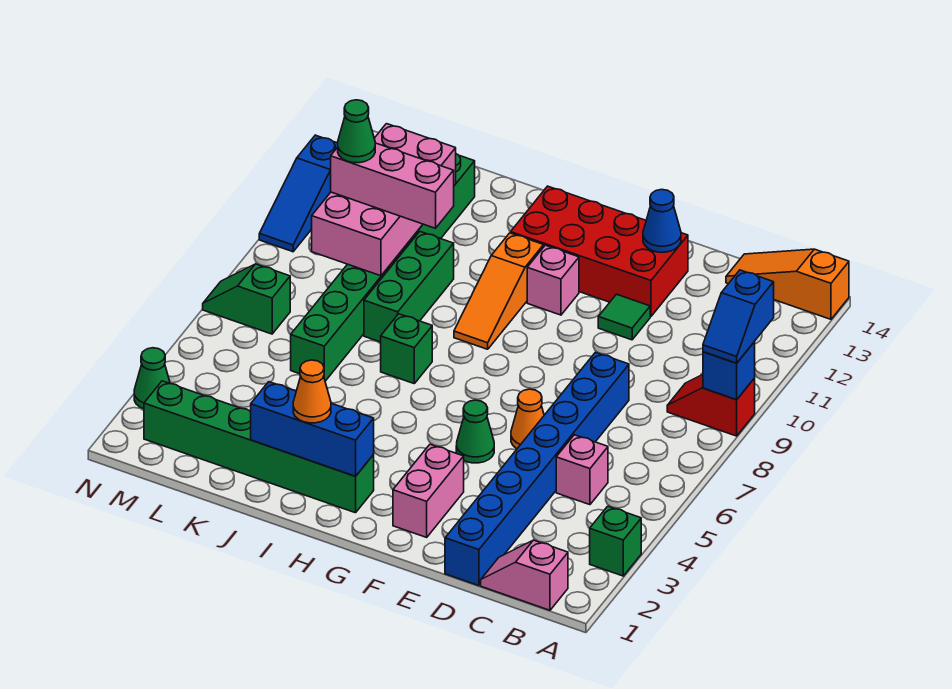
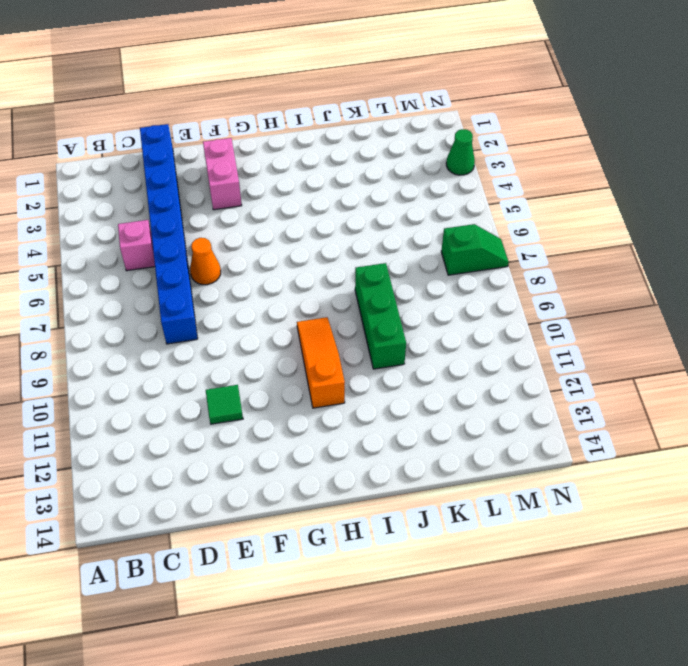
none -> green 1x1 brick [590,506,641,576]
none -> red 1x2 slope [667,375,755,436]
none -> orange 1x3 slope [726,249,849,319]

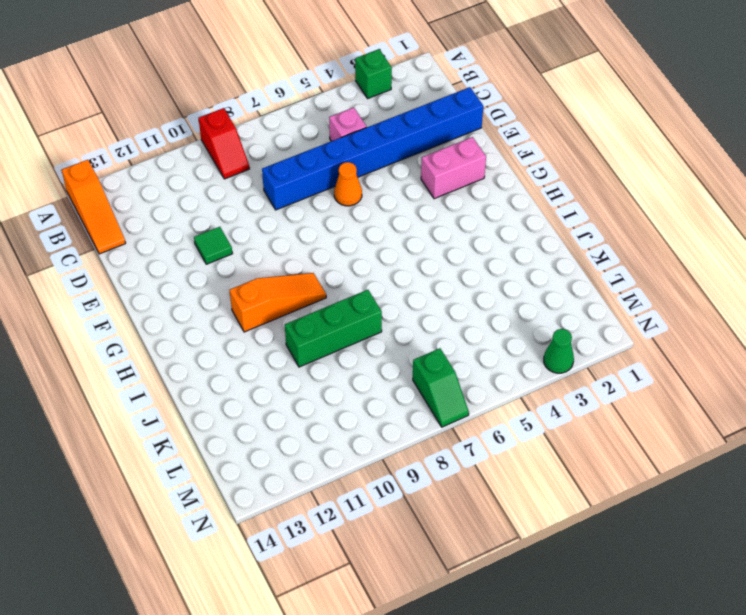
none -> pink 1x2 slope [481,540,568,610]
none -> red 2x4 brick [511,186,688,316]
none -> green 1x1 cone [456,400,494,463]

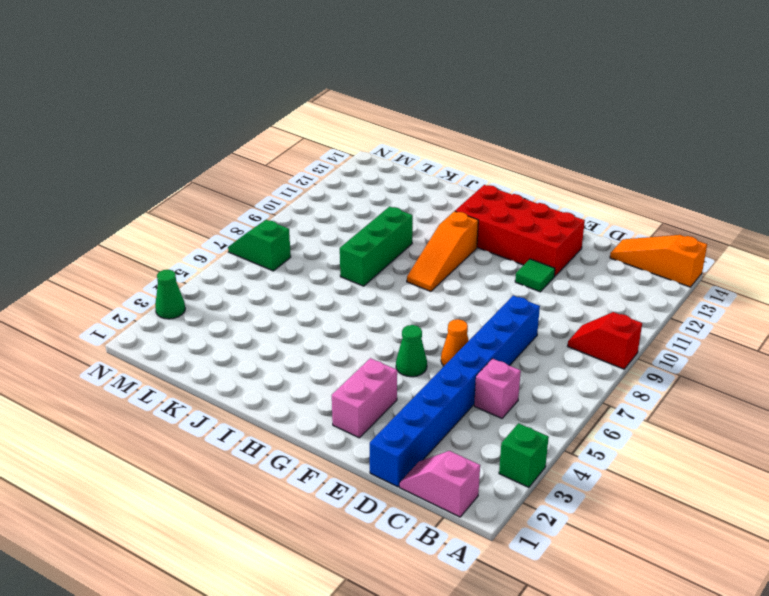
none -> pink 1x1 brick [527,245,579,315]
none -> green 1x6 brick [144,381,374,513]
none -> green 1x1 brick [381,314,432,383]

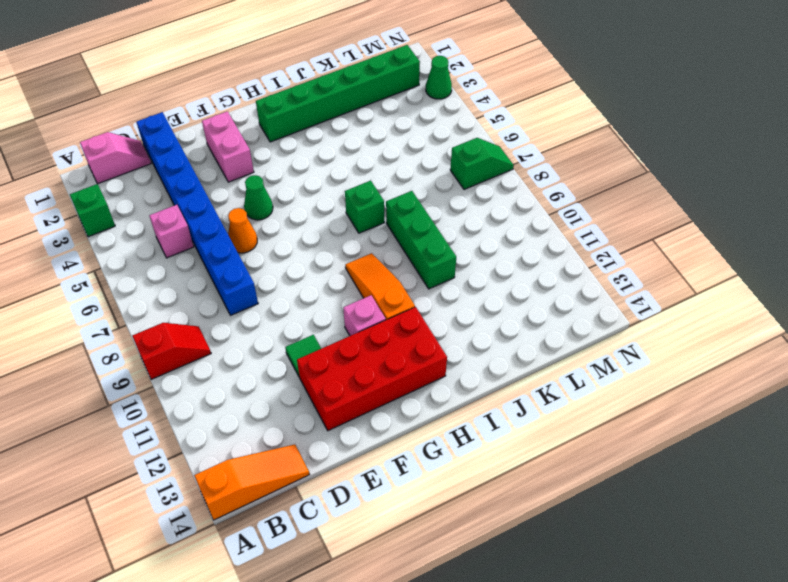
none -> green 1x8 brick [291,154,475,381]
none -> blue 1x3 slope [259,135,338,252]
none -> blue 1x1 brick [703,342,755,400]

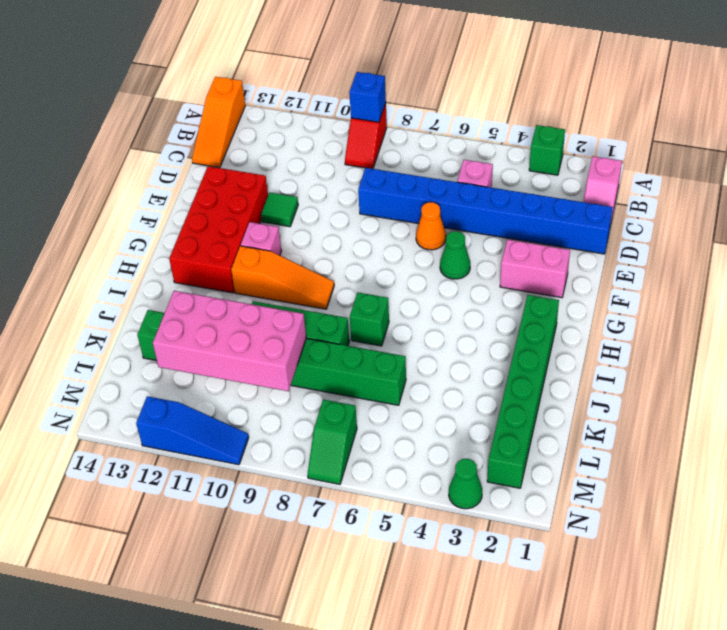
none -> blue 1x1 cone [643,189,681,252]
none -> blue 1x3 brick [251,382,374,476]
none -> blue 1x2 slope [703,270,774,363]

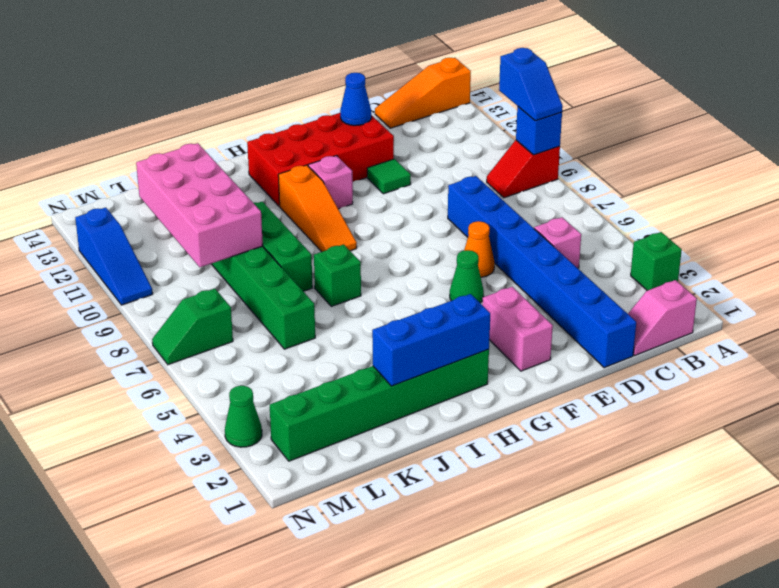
none -> orange 1x1 cone [293,360,331,423]
none -> pink 1x3 brick [331,143,454,228]
none -> green 1x1 cone [337,100,375,163]

